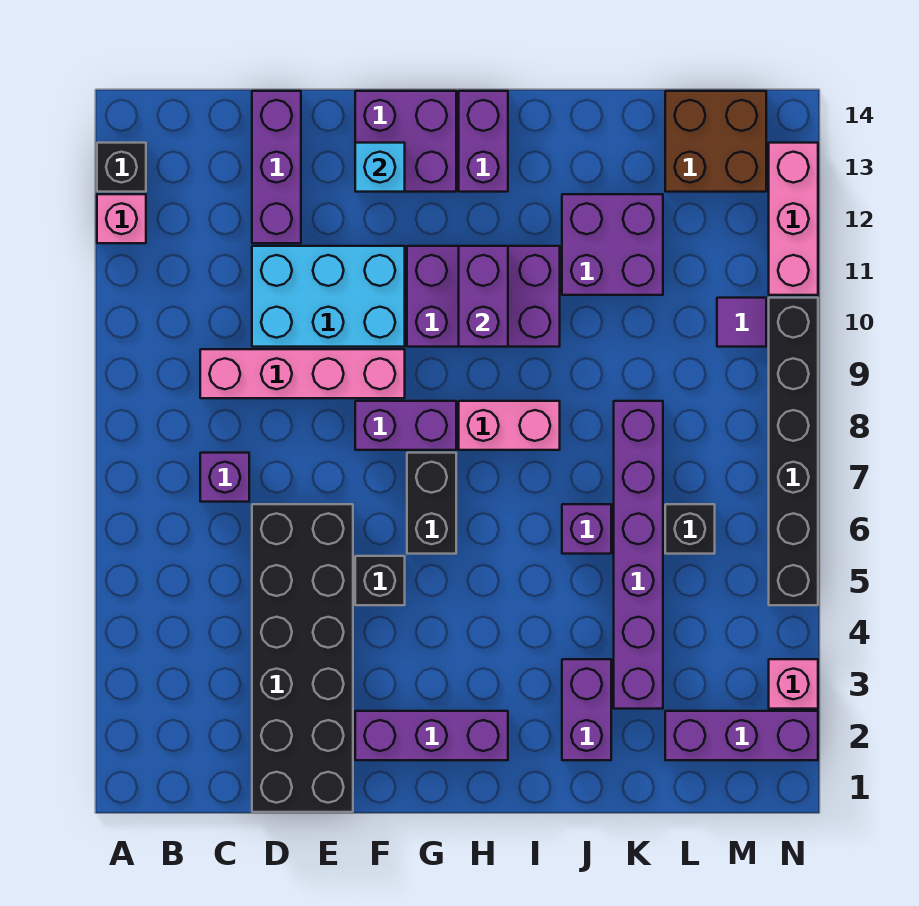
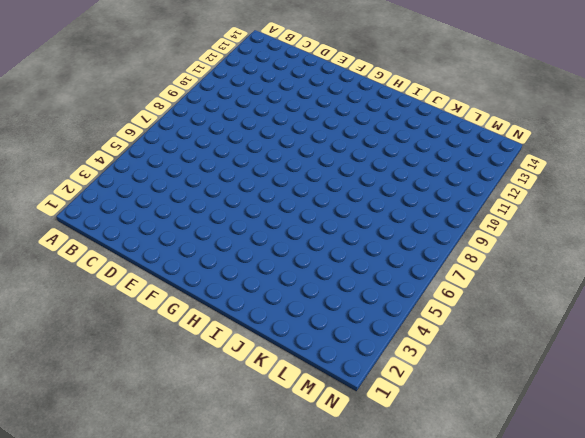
none -> pink 1x1 brick [97,194,146,243]
none -> black 1x1 brick [97,143,146,192]
none -> purple 1x1 brick [200,453,249,502]

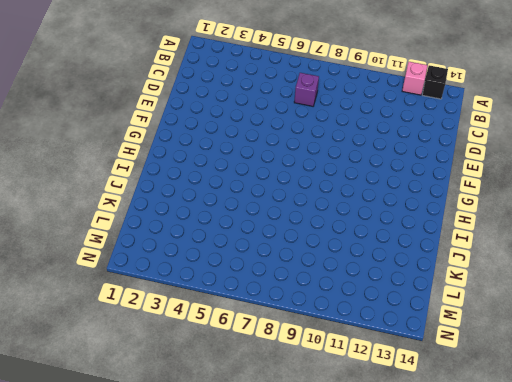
none -> pink 1x4 brick [200,349,405,398]
none -> black 2x6 brick [252,504,353,812]
none -> cyan 2x3 brick [252,246,405,347]

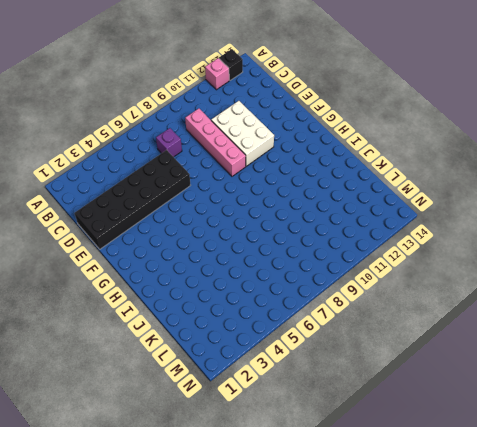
white 2x3 brick [211,101,274,166] -> cyan 2x3 brick [252,246,405,347]
none -> purple 1x3 brick [252,91,301,243]
none -> purple 1x3 brick [355,711,508,760]
none -> black 1x1 brick [355,556,405,605]

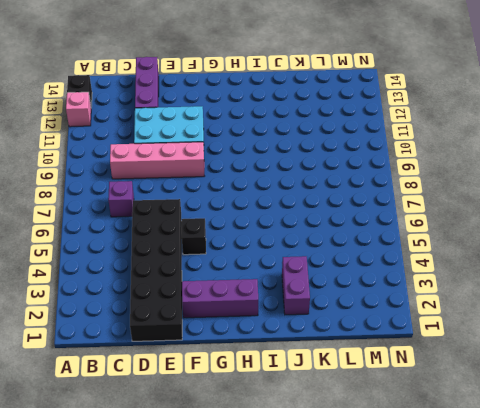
none -> purple 1x2 brick [355,401,456,450]
none -> purple 2x2 brick [355,91,456,192]
none -> black 1x2 brick [407,453,456,554]

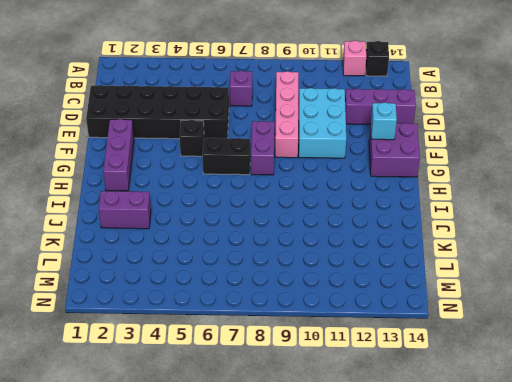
none -> purple 2x3 brick [407,246,560,347]
none -> pink 1x2 brick [459,401,560,450]
none -> purple 1x2 brick [459,91,508,192]

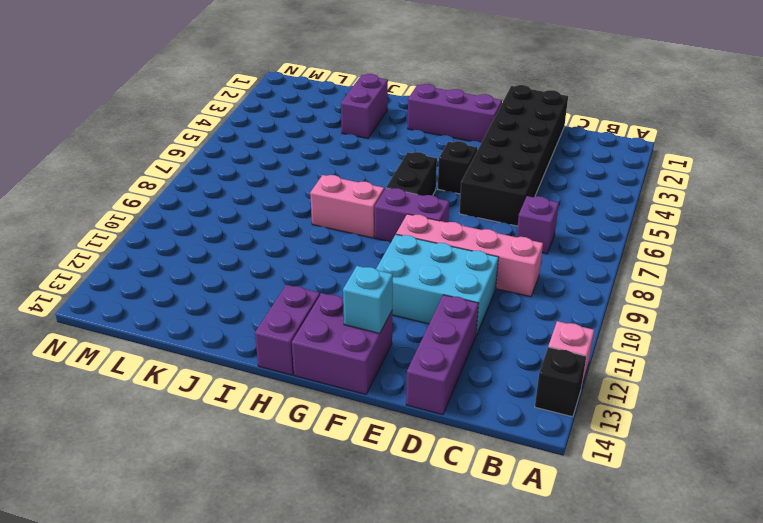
none -> purple 2x3 brick [407,246,560,347]
none -> purple 1x1 brick [562,504,611,554]
none -> purple 2x2 brick [562,194,663,295]

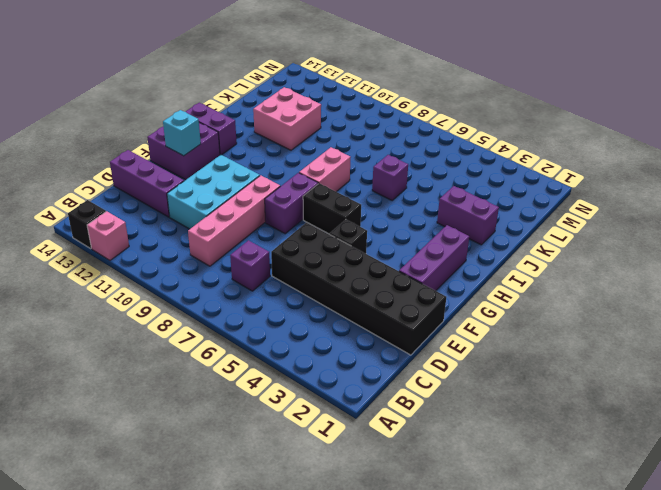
pink 2x2 brick [253,87,321,150] -> purple 2x2 brick [562,194,663,295]
none -> purple 2x3 brick [407,246,560,347]
none -> purple 1x6 brick [614,401,663,709]
none -> purple 1x3 brick [665,711,818,760]

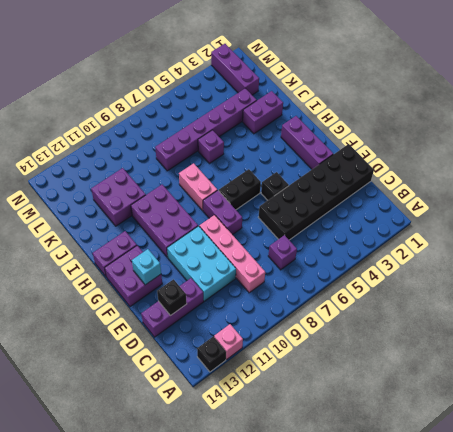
black 1x1 brick [157,279,187,316] -> black 1x1 brick moved to [665,504,715,554]
none -> brown 2x2 brick [665,91,766,192]
none -> purple 1x1 tile [717,298,766,347]
none -> pink 1x1 brick [769,659,818,709]

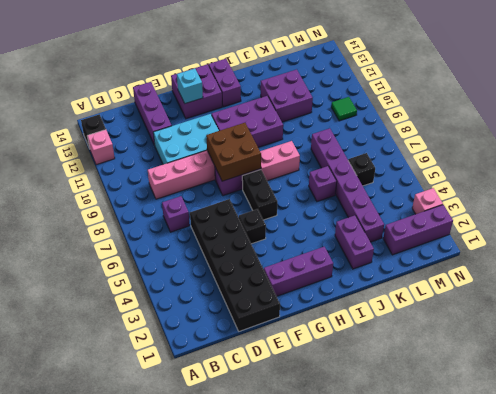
brown 2x2 brick [206,123,261,181] -> brown 2x2 brick moved to [665,91,766,192]
green 1x1 tile [331,97,357,121] -> purple 1x1 tile [717,298,766,347]
none -> black 1x6 brick [769,298,818,605]
none -> pink 1x3 brick [769,143,818,295]
none -> purple 1x2 brick [459,246,508,347]

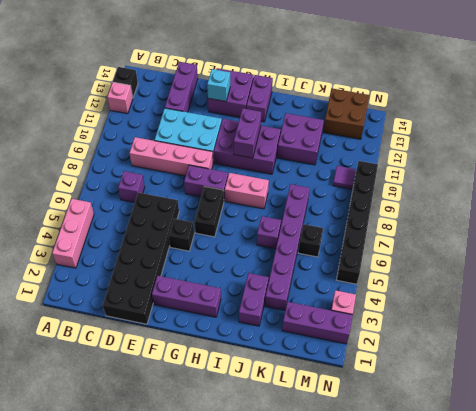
pink 1x3 brick [52,199,94,268] -> pink 1x3 brick moved to [769,143,818,295]

